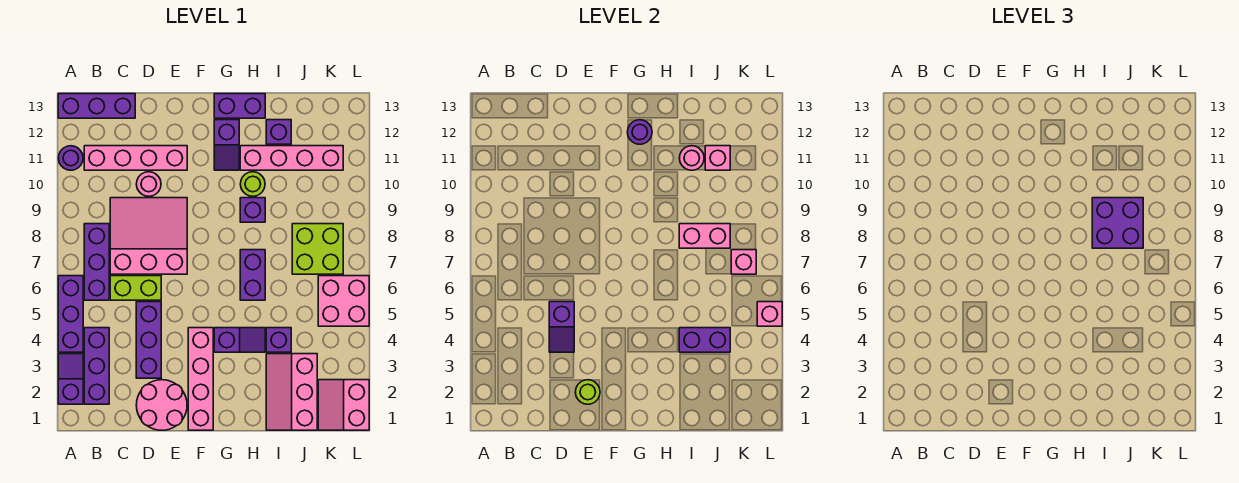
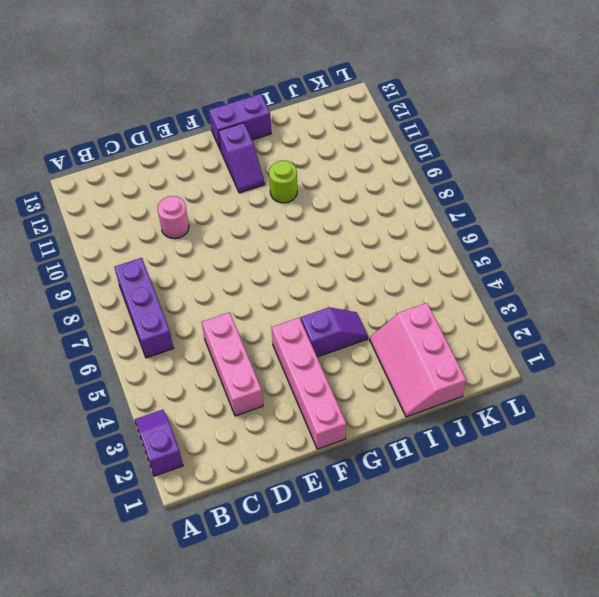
pink 1x3 brick [202,312,263,416] -> purple 1x3 brick [136,302,161,378]
none -> purple 1x3 brick [58,276,83,352]
none -> purple 1x1 round brick [58,146,83,170]
none -> purple 1x3 brick [58,94,135,118]
none -> purple 1x3 brick [84,328,109,404]

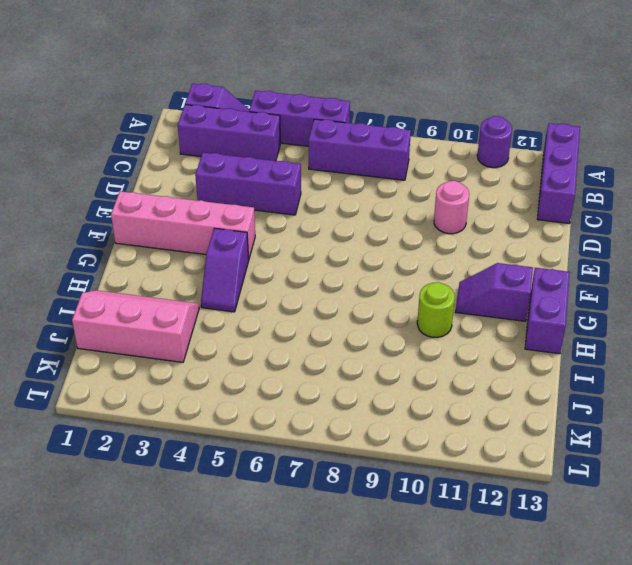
none -> pink 1x4 brick [84,146,187,170]
none -> lime 1x2 brick [110,276,161,300]
none -> pink 3x3 slope [110,198,187,274]
none -> pink 2x2 round brick [136,380,187,430]

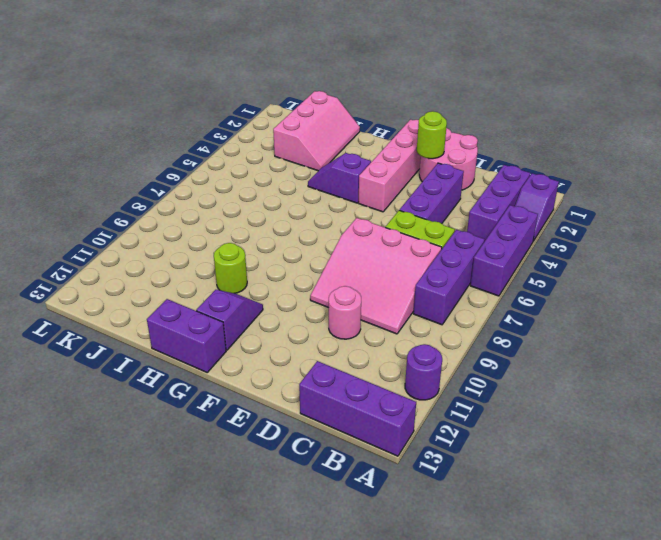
none -> pink 1x4 brick [84,146,187,170]
none -> purple 1x2 brick [240,250,265,300]
none -> purple 1x1 brick [240,198,265,222]
none -> pink 1x4 brick [240,146,343,170]

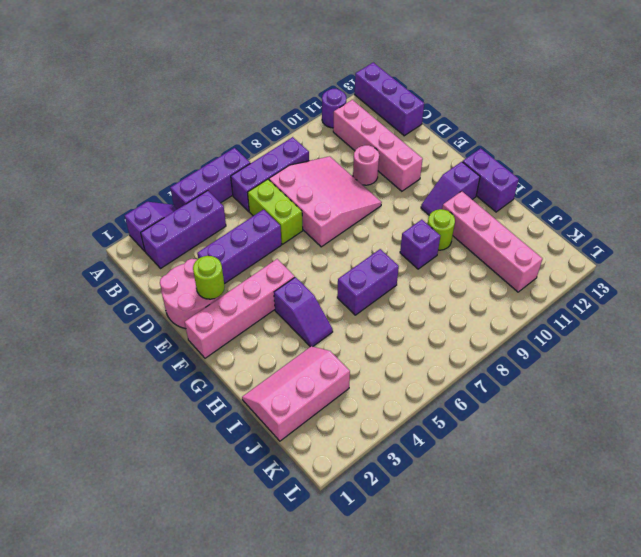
none -> purple 1x1 brick [266,328,291,352]
none -> purple 1x1 brick [266,120,291,144]
none -> lime 2x2 brick [292,224,343,274]
none -> pink 2x2 slope [318,380,369,430]

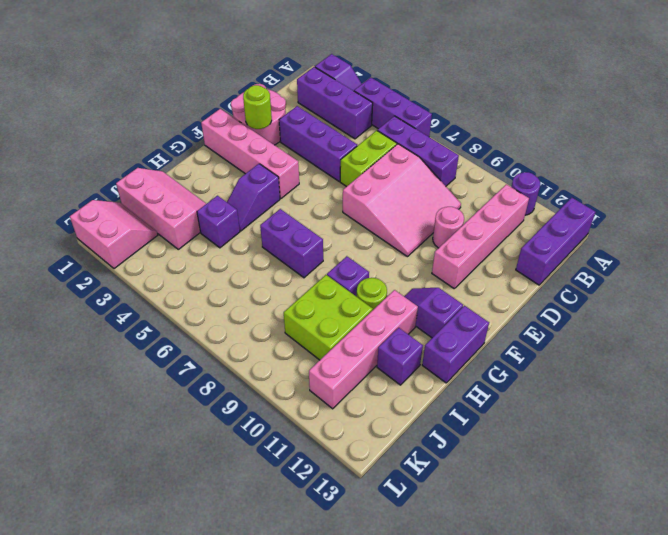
lime 2x2 brick [284,275,373,360] -> lime 2x2 brick moved to [292,224,343,274]
none -> pink 2x2 brick [318,276,369,326]
none -> purple 1x2 slope [549,302,574,352]
none -> purple 1x1 round brick [627,120,652,144]
none -> purple 1x2 brick [679,328,730,352]

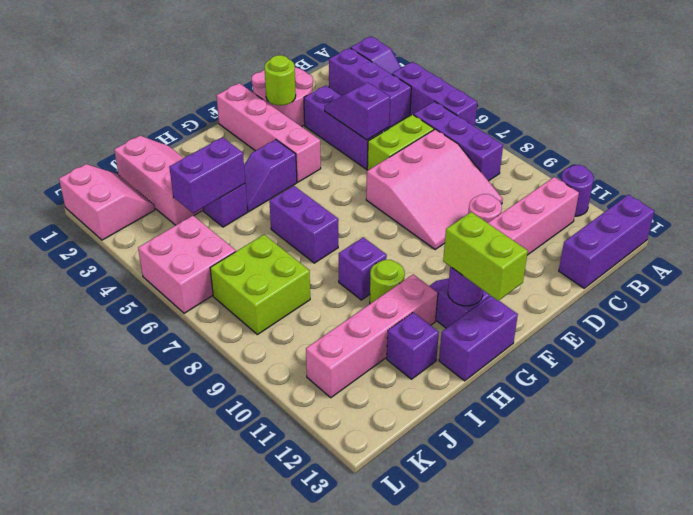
lime 1x2 brick [443,212,528,301] -> none
none -> pink 1x2 brick [679,224,730,248]
none -> pink 1x1 round brick [679,146,704,170]
none -> pink 1x1 brick [705,146,730,170]
none -> pink 1x1 brick [731,250,756,274]

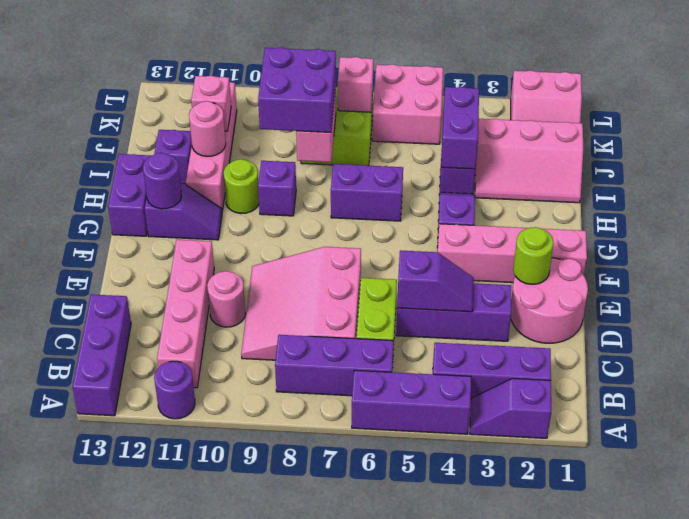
none -> pink 1x1 brick [757,302,782,326]

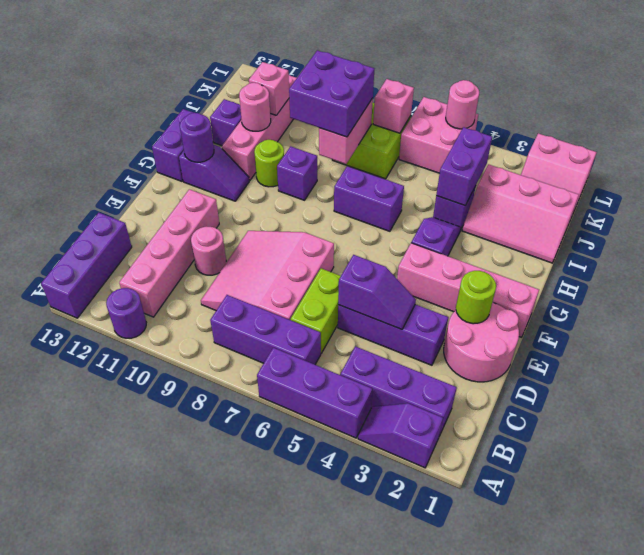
pink 1x1 round brick [446,80,479,129] -> pink 1x1 brick [757,302,782,326]

